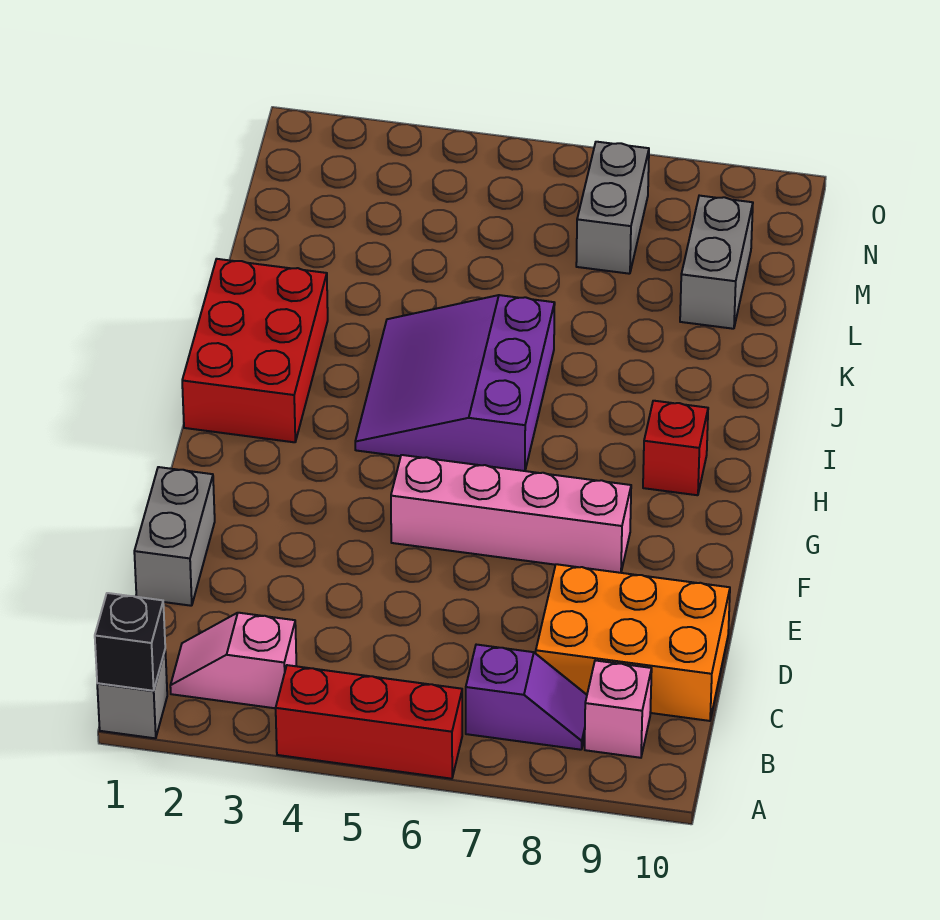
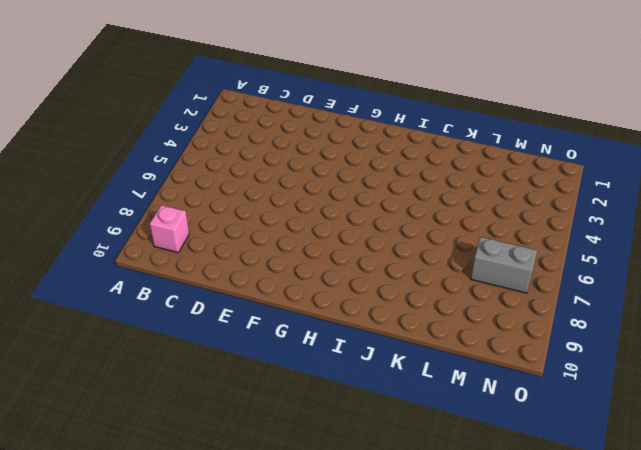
none -> grey 1x1 brick [97,652,167,738]
none -> red 1x3 brick [276,665,462,779]
none -> pink 1x2 slope [170,613,296,708]

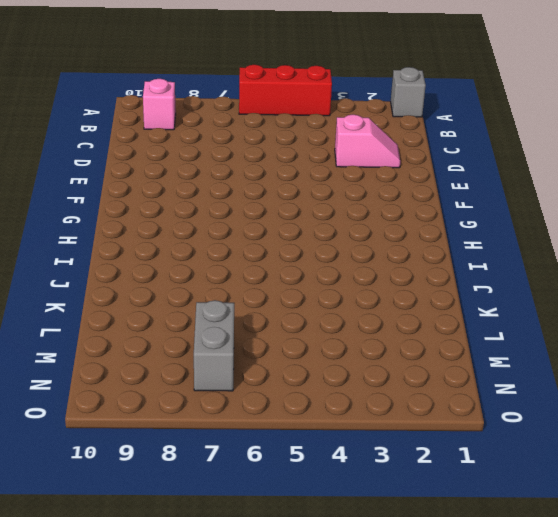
pink 1x2 slope [335,115,400,168] -> pink 1x2 slope moved to [170,613,296,708]
none -> purple 1x2 slope [466,645,587,750]
none -> orange 2x3 brick [536,564,730,721]
none -> grey 1x2 brick [134,467,215,606]

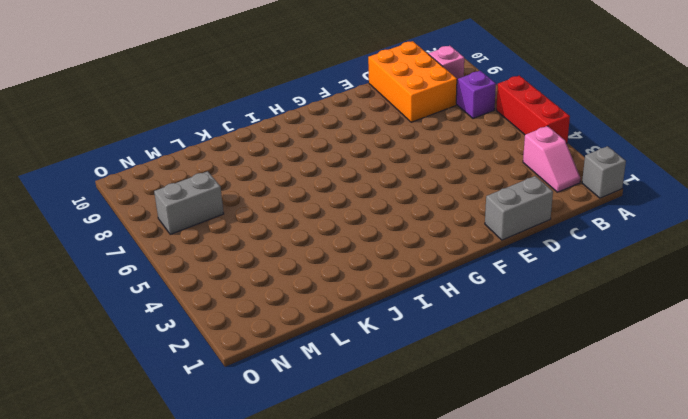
none -> pink 1x4 brick [391,455,631,573]
none -> red 2x3 brick [182,259,328,442]
none -> purple 3x3 slope [355,295,555,471]

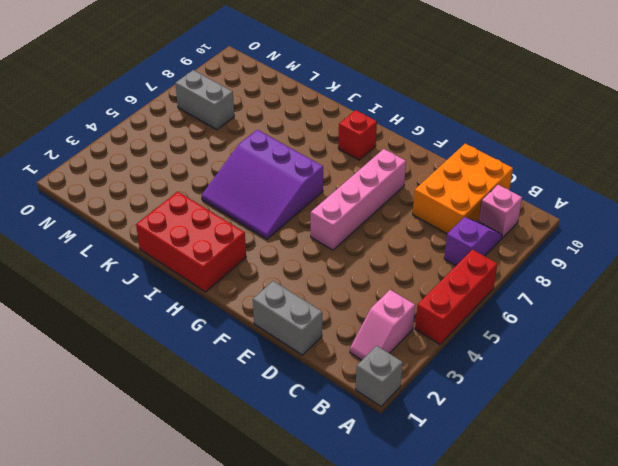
none -> grey 1x2 brick [680,196,753,329]
none -> black 1x1 brick [95,593,165,691]

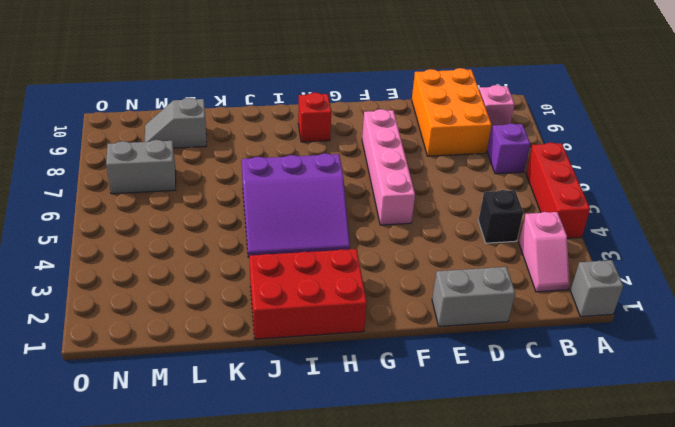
black 1x1 brick [478,190,523,243] -> black 1x1 brick moved to [95,593,165,691]
grey 1x2 slope [145,98,207,148] -> grey 1x2 brick [680,196,753,329]

